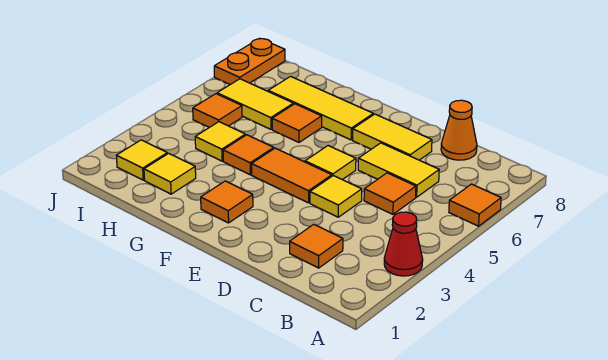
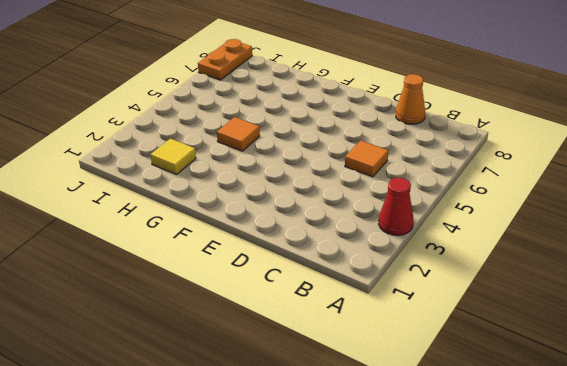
none -> orange 1x1 tile [449,184,501,226]
none -> orange 1x1 tile [290,224,343,268]
none -> yellow 1x2 tile [358,143,439,197]

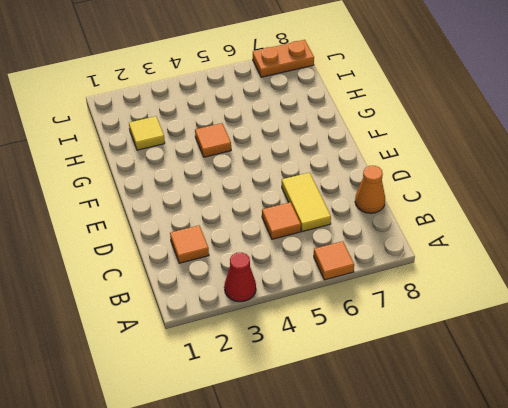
none -> yellow 1x1 tile [310,176,362,217]
none -> yellow 1x2 tile [353,114,432,160]
none -> orange 1x2 tile [252,148,332,203]

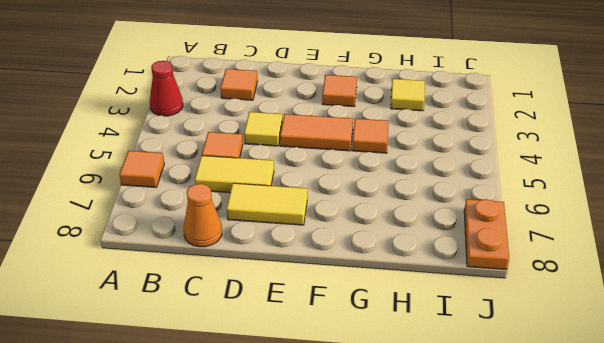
none -> yellow 1x1 tile [305,146,356,180]
none -> yellow 1x3 tile [268,76,373,140]
none -> orange 1x1 tile [272,104,322,142]

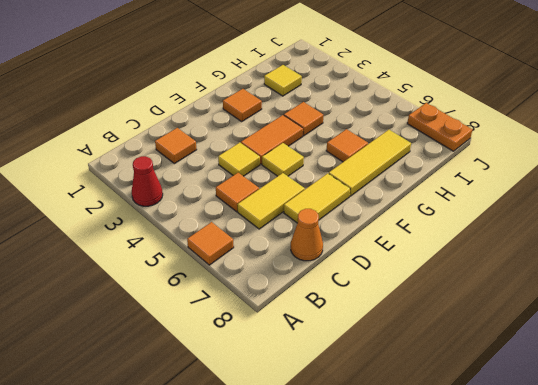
none -> yellow 1x1 tile [195,122,245,161]
none -> yellow 1x2 tile [217,79,293,129]
none -> yellow 1x1 tile [116,140,167,180]

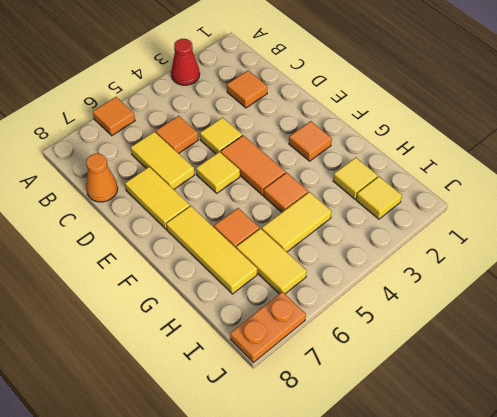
yellow 1x2 tile [262,192,332,252] -> yellow 1x1 tile [195,122,245,161]
none -> orange 1x1 tile [193,94,242,127]

